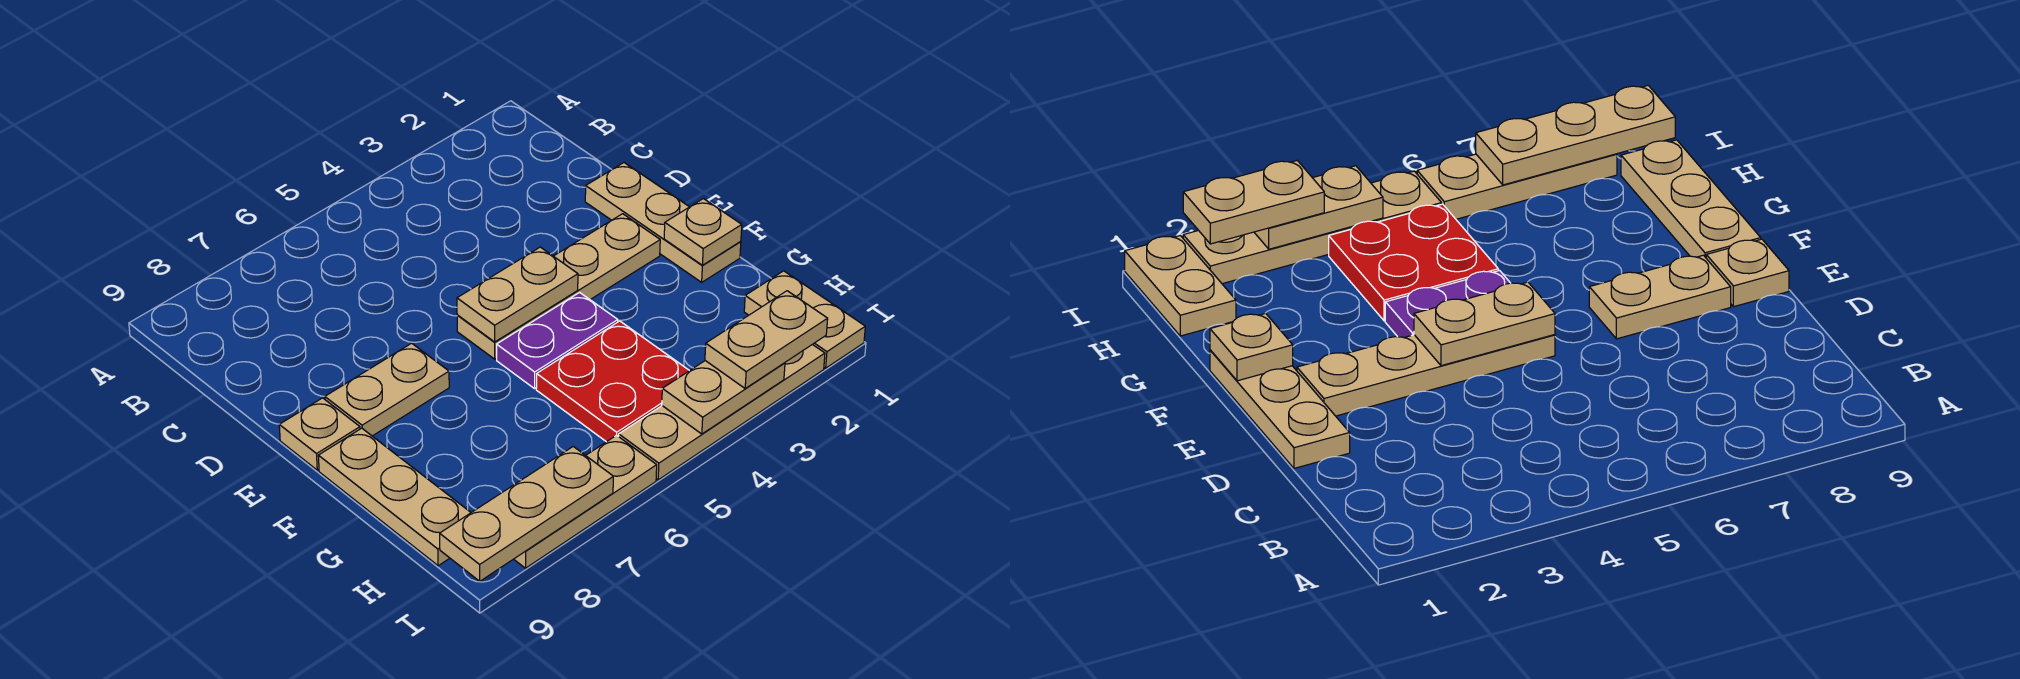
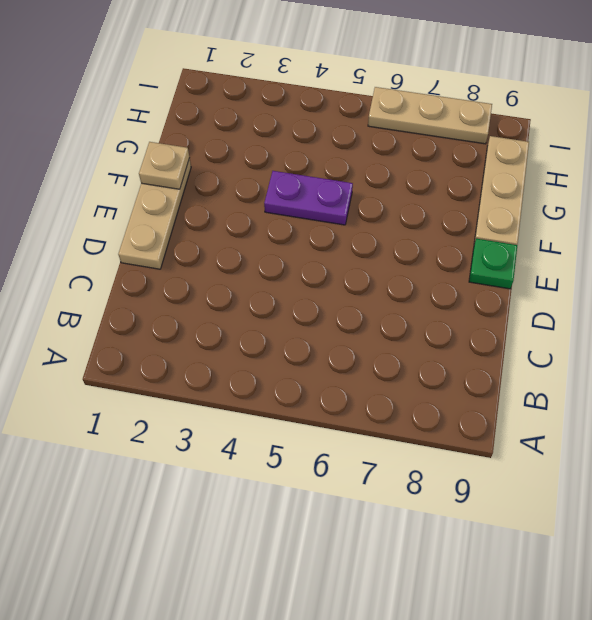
green 1x1 plate [469,239,517,289] -> tan 1x1 plate [279,398,360,470]
none -> tan 1x4 plate [457,214,660,359]
none -> tan 1x2 plate [325,343,449,436]
none -> red 2x2 plate [536,321,689,442]

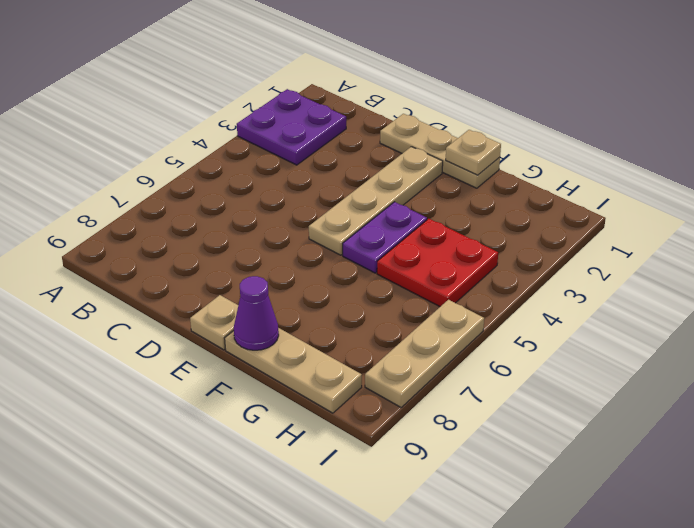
purple 2x2 plate [237,89,346,165] -> none
purple 1x1 cone [234,276,279,350] -> none
none -> tan 1x2 plate [325,343,449,436]
none -> tan 1x2 plate [744,271,865,368]
none -> tan 1x4 plate [619,344,825,480]

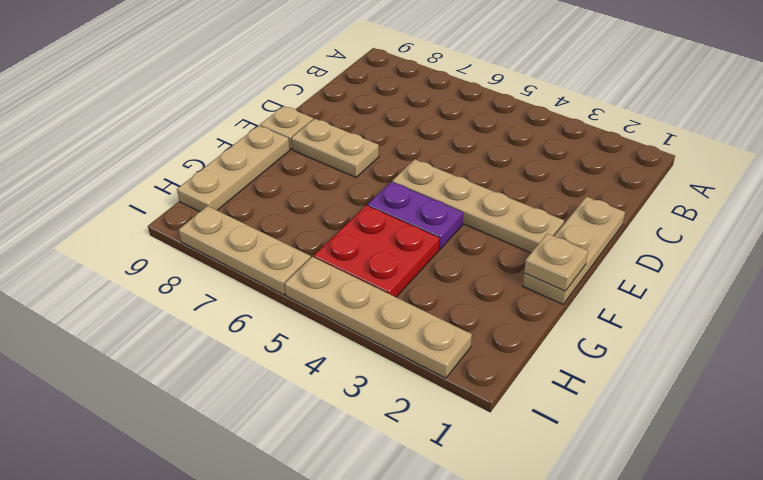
none -> tan 1x2 plate [744,271,865,368]
none -> tan 1x2 plate [457,247,578,342]
none -> tan 1x2 plate [662,361,785,434]

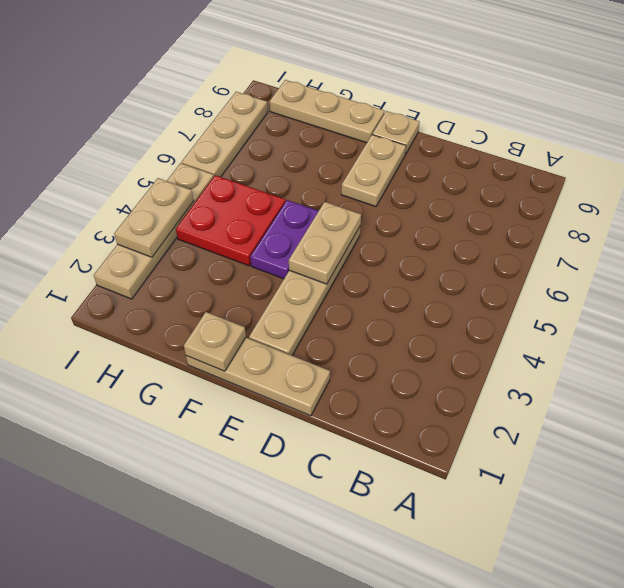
none -> tan 1x2 plate [744,271,865,368]
none -> tan 1x3 plate [440,447,613,581]
none -> tan 1x2 plate [705,291,828,388]

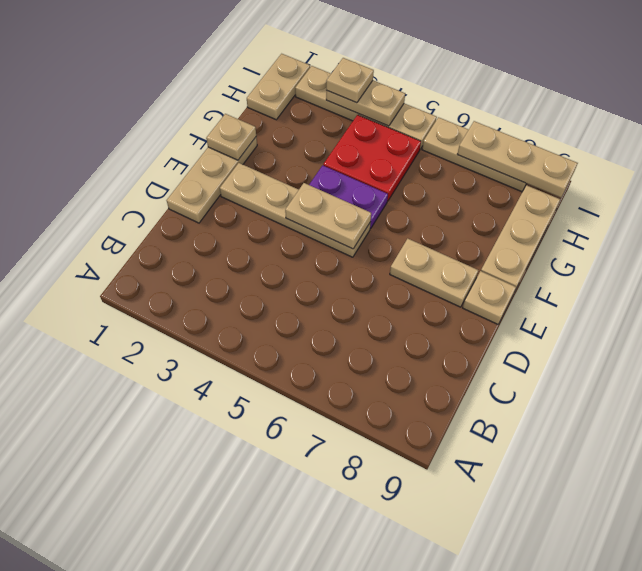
tan 1x1 plate [326,58,374,103] -> tan 1x2 plate [705,291,828,388]

